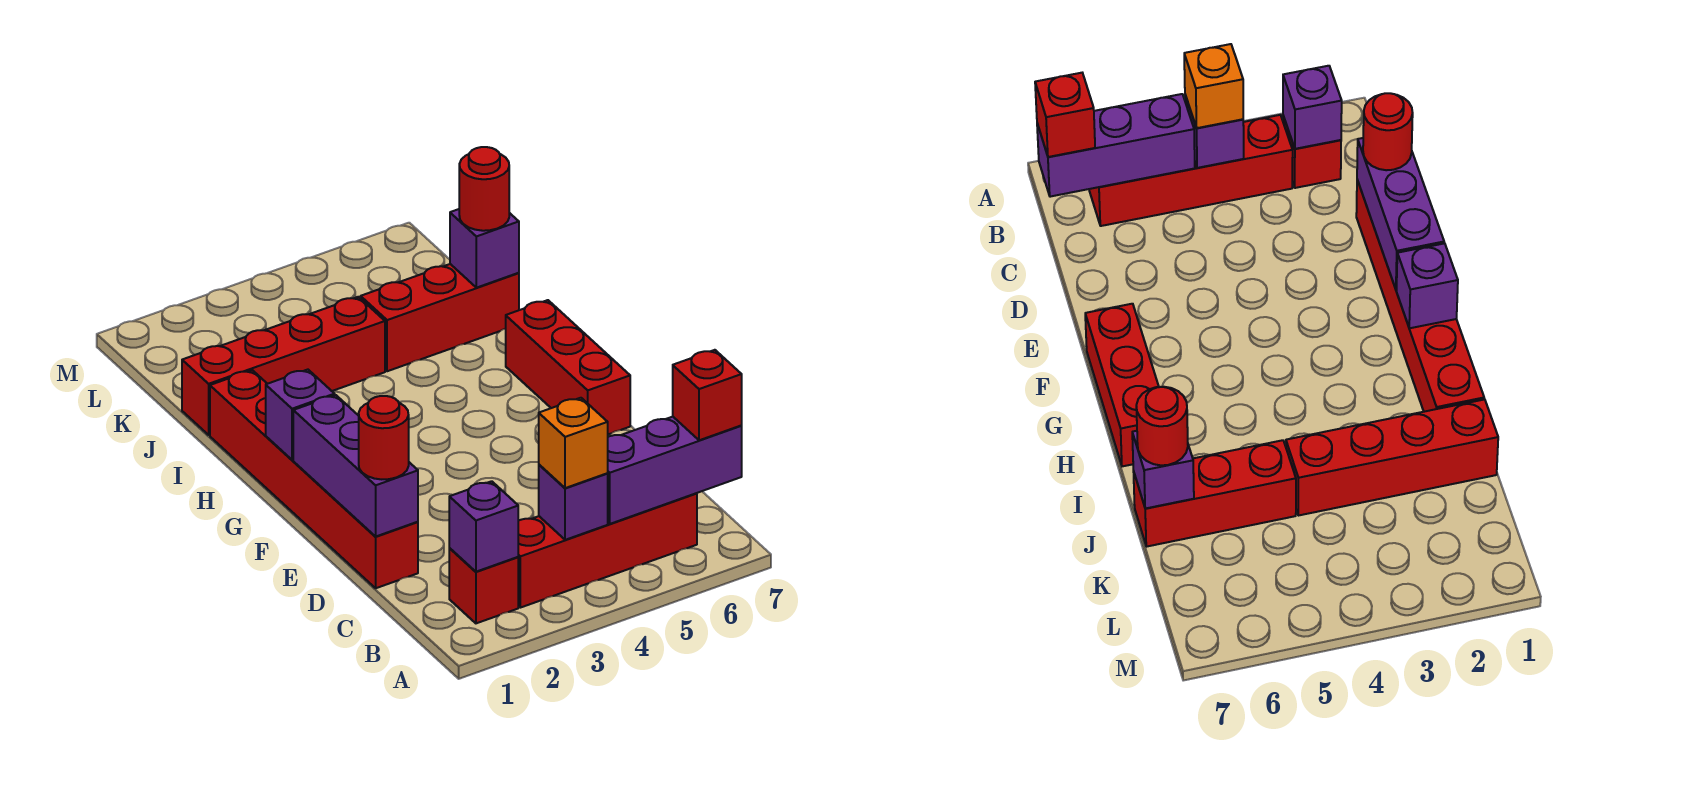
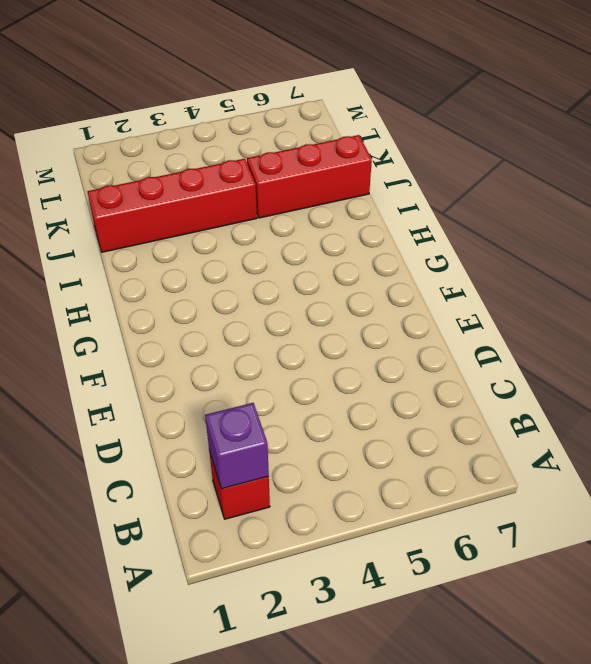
none -> red 1x4 brick [518,493,697,608]
none -> red 1x6 brick [210,370,418,588]
none -> red 1x3 brick [506,300,630,434]

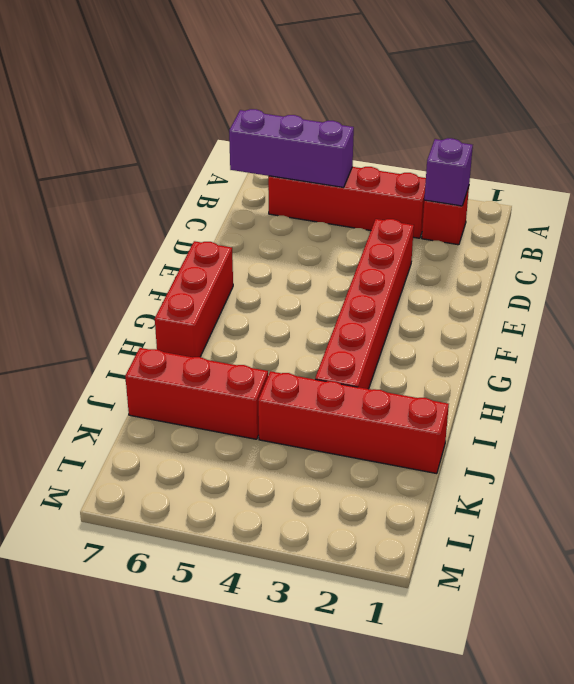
red 1x6 brick [315,219,414,389] -> red 1x6 brick moved to [210,370,418,588]
none -> purple 1x1 brick [539,465,608,540]
none -> purple 1x3 brick [293,395,418,536]
none -> purple 1x1 brick [266,370,335,460]

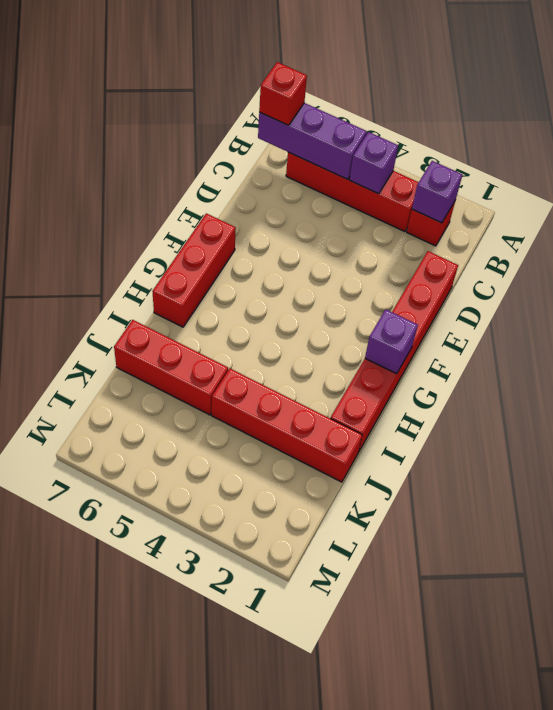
none -> purple 1x3 brick [293,395,418,536]
none -> purple 1x1 brick [450,209,519,288]
none -> orange 1x1 brick [539,398,608,488]

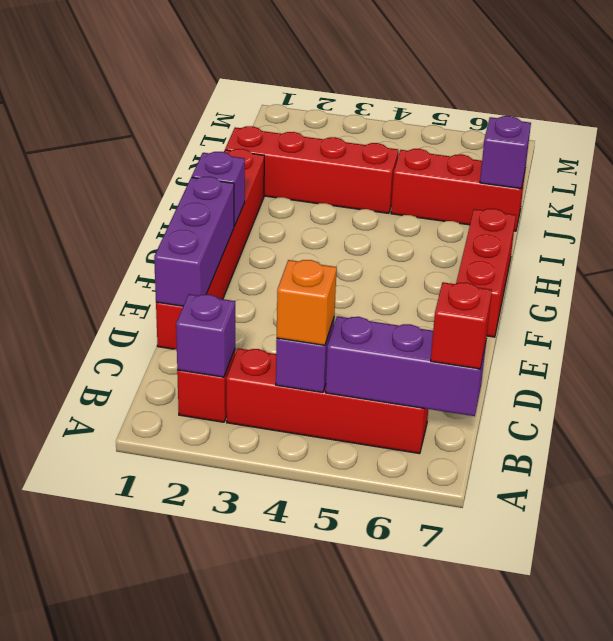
none -> red 1x1 round brick [359,396,409,479]
none -> red 1x1 round brick [459,147,509,231]

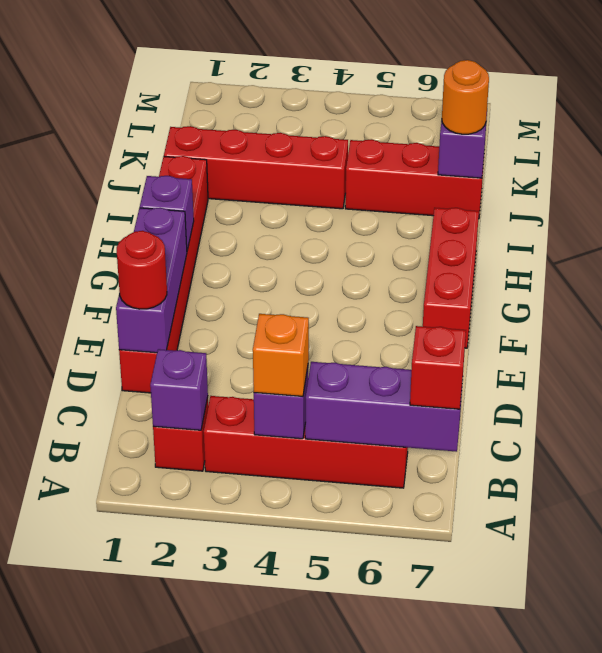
orange 1x1 round brick [442,60,489,134] -> red 1x1 round brick [459,147,509,231]

